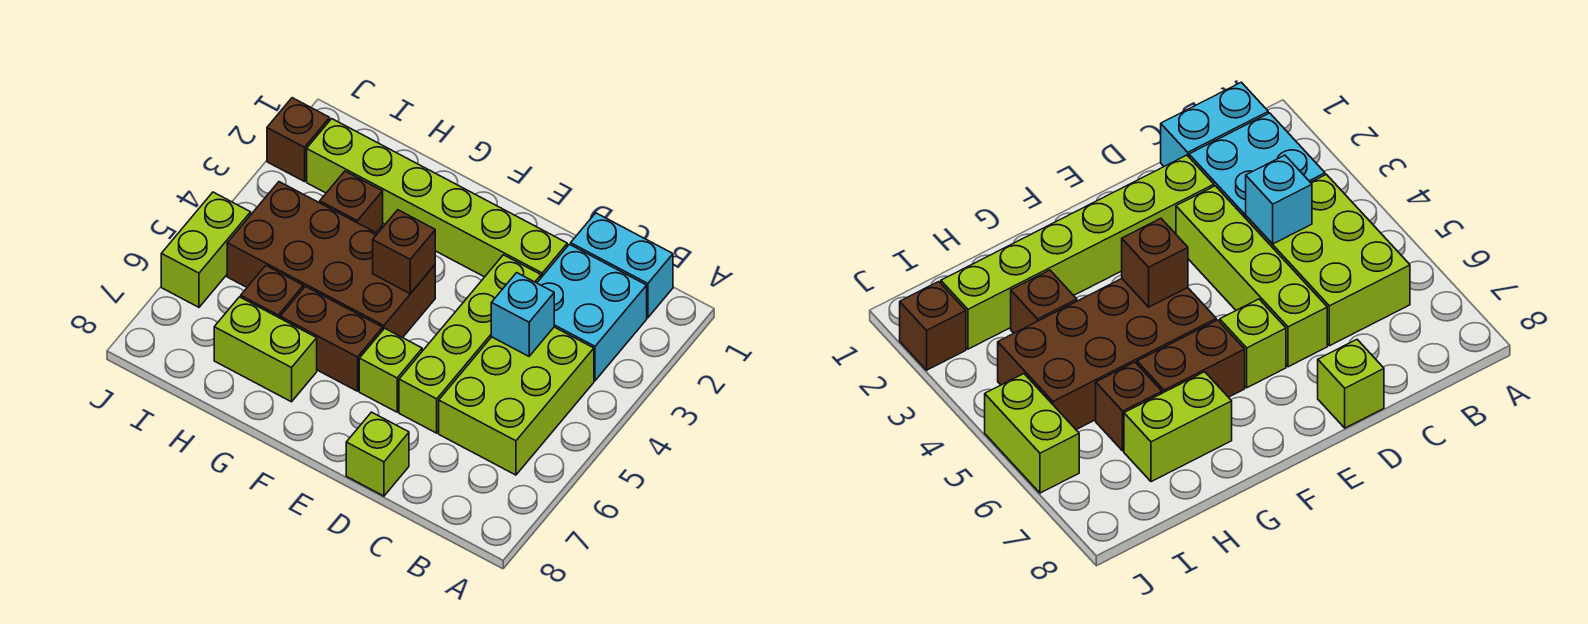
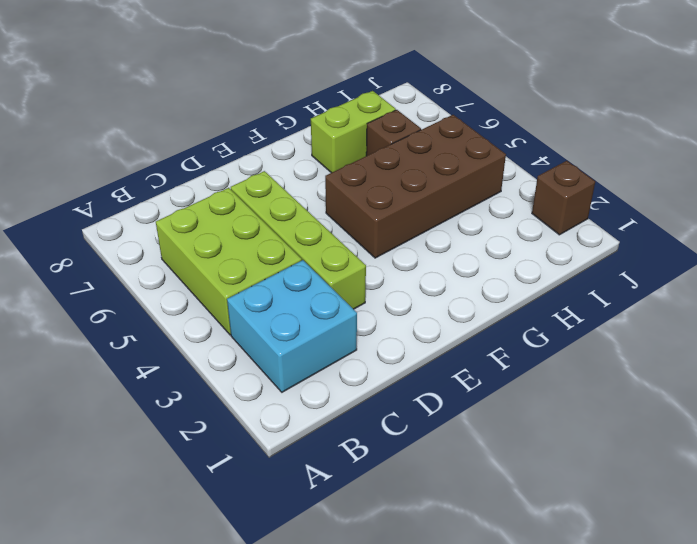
none -> cyan 1x2 brick [571,213,673,318]
none -> lime 1x6 brick [307,119,567,277]
none -> lime 1x1 brick [346,412,409,496]

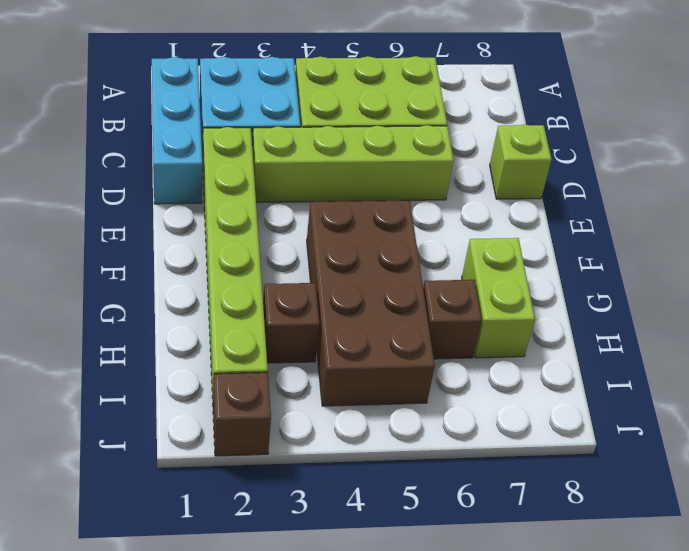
cyan 1x3 brick [152,57,202,204] -> cyan 1x2 brick [571,213,673,318]
none -> lime 1x1 brick [359,328,422,412]
none -> brown 1x2 brick [280,287,383,391]
none -> lime 1x2 brick [161,192,251,307]

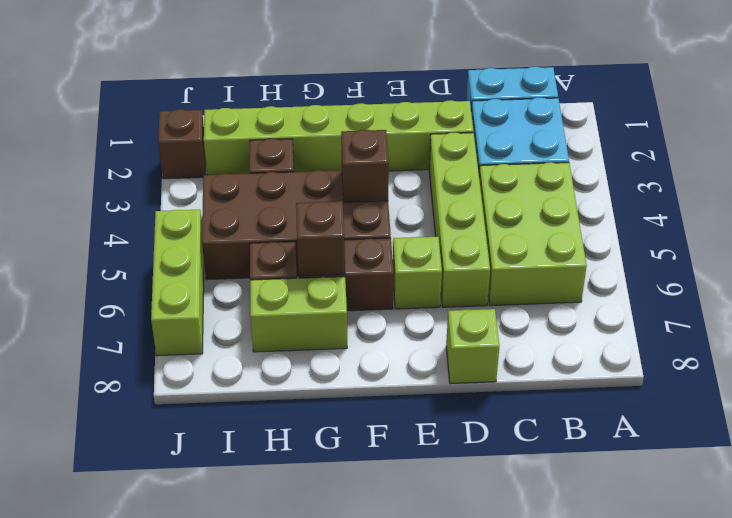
brown 1x1 brick [296,201,345,276] -> none
lime 1x3 brick [151,210,204,356] -> lime 1x2 brick [161,192,251,307]
none -> cyan 1x1 brick [491,273,554,356]

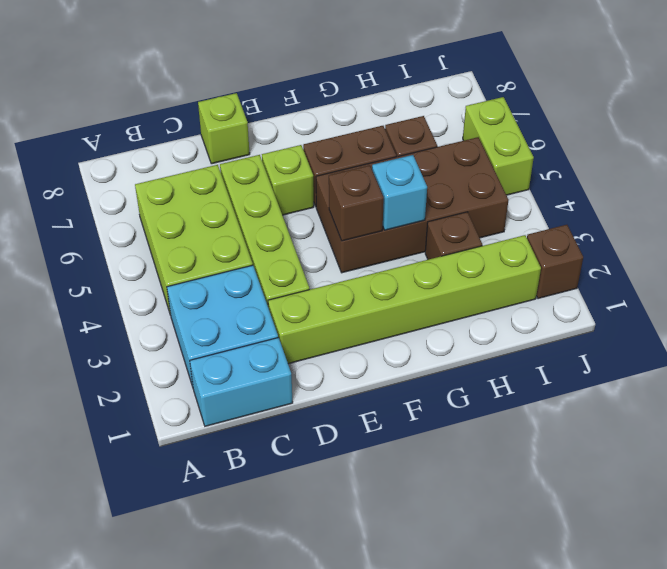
cyan 1x1 brick [372,155,427,230] -> cyan 1x1 brick moved to [491,273,554,356]
none -> lime 1x2 brick [214,297,317,402]

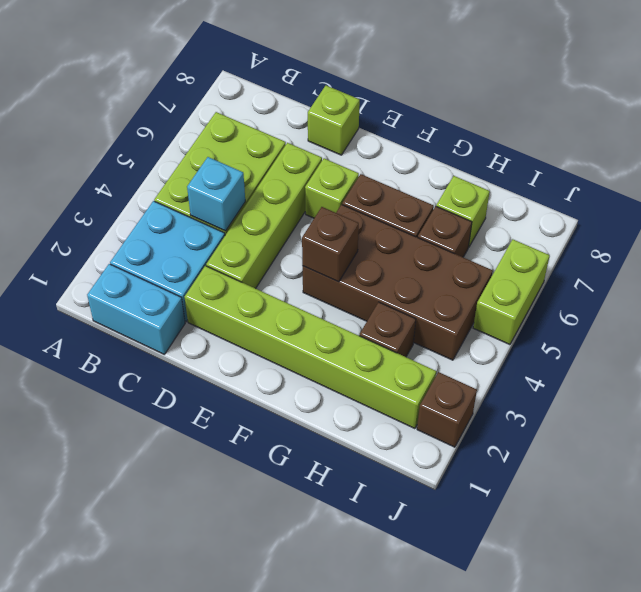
lime 1x1 brick [436,176,490,247] -> lime 1x2 brick [214,297,317,402]

